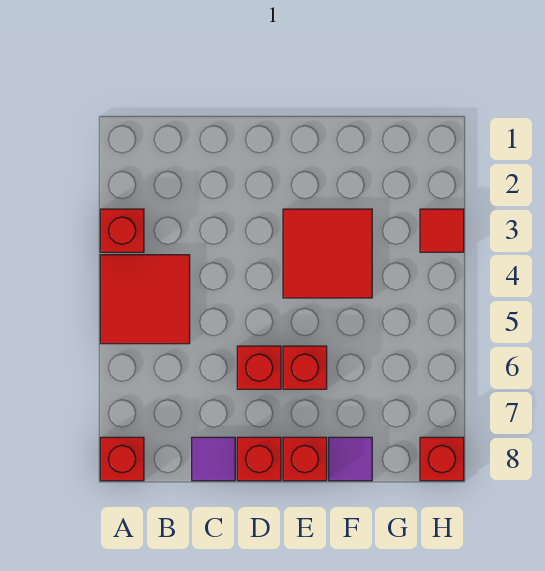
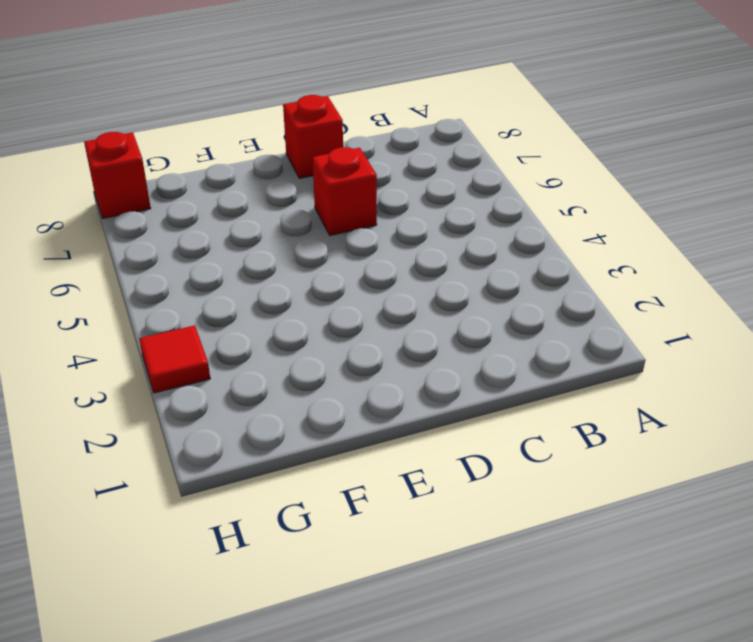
none -> red 1x1 brick [100,209,144,252]
none -> red 2x2 tile [100,255,190,344]
none -> red 1x1 brick [100,437,144,481]

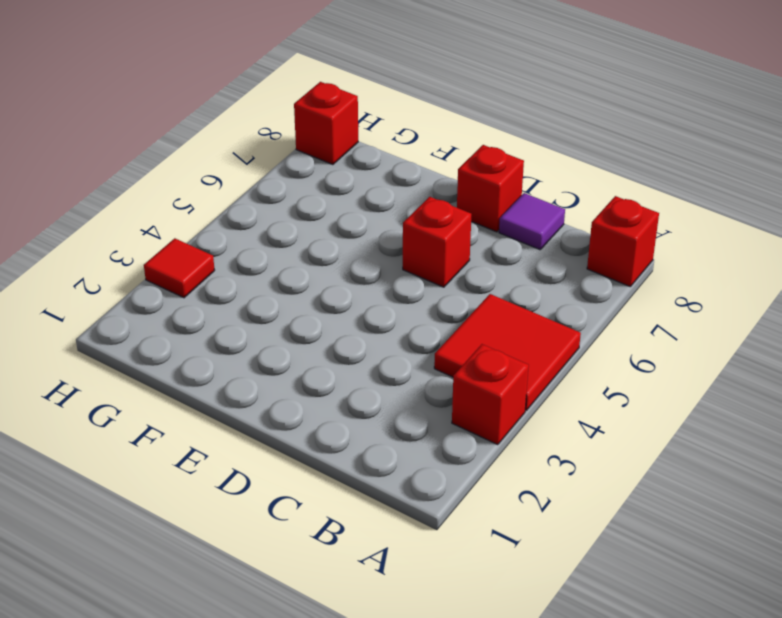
none -> red 2x2 tile [283,209,372,298]
none -> red 1x1 brick [283,346,327,389]
none -> red 1x1 brick [283,437,327,481]

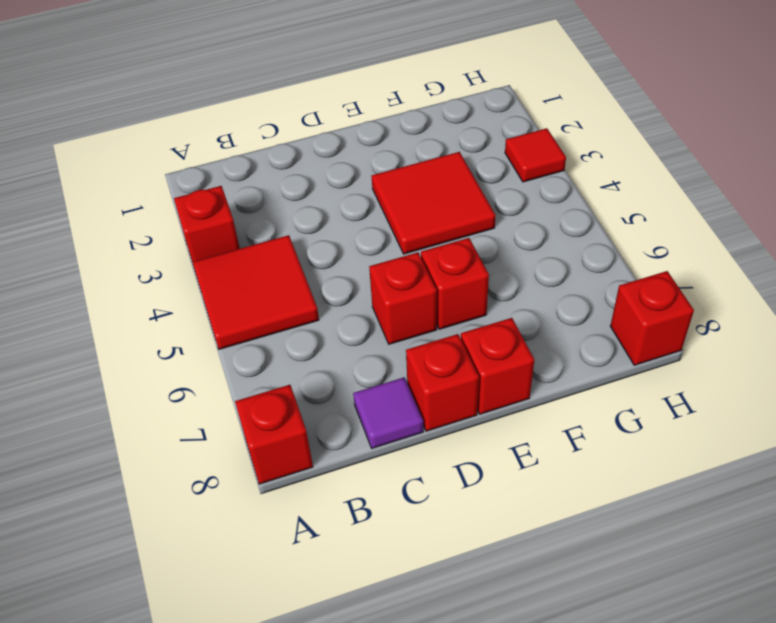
none -> purple 1x1 tile [329,437,372,481]

